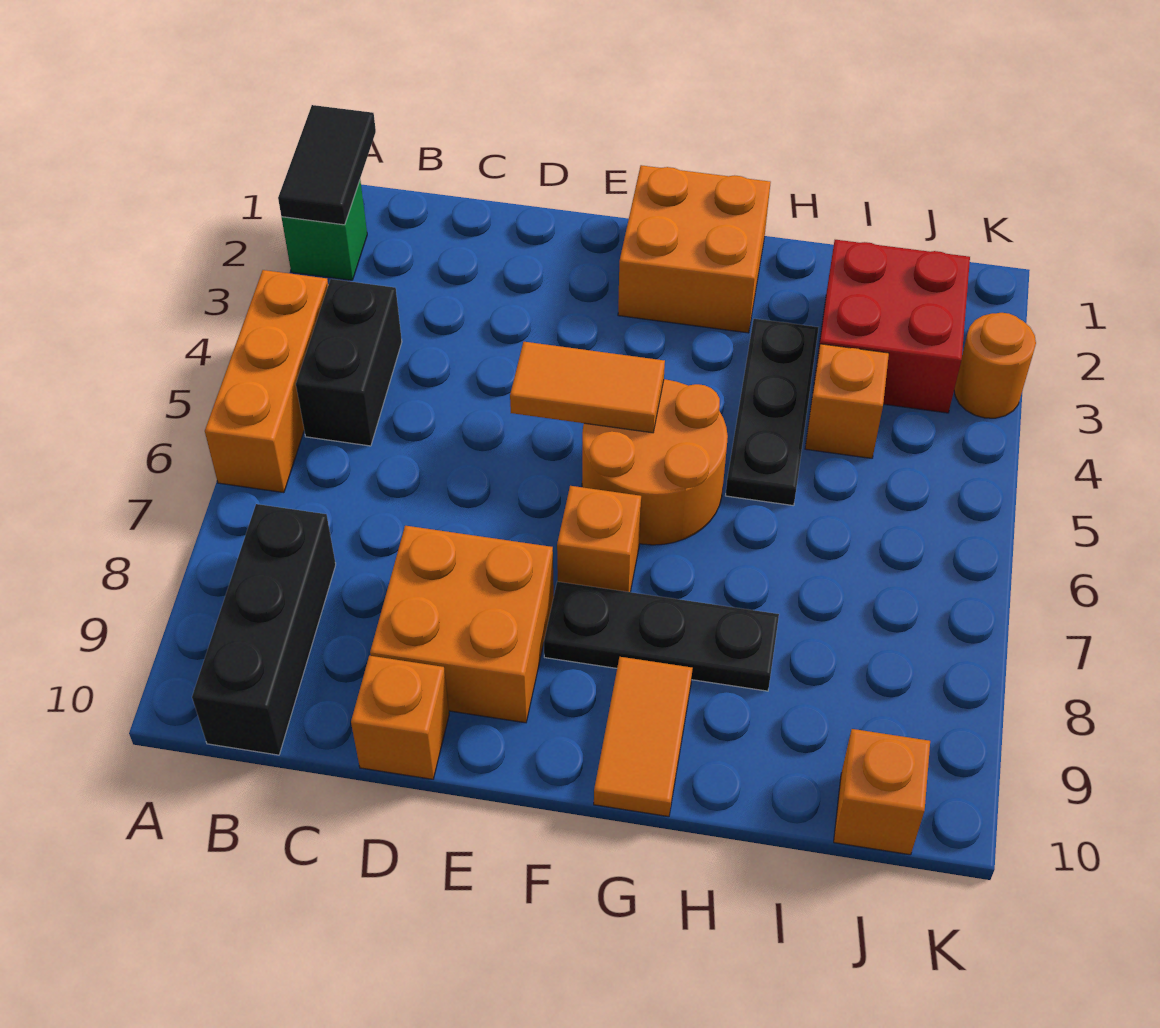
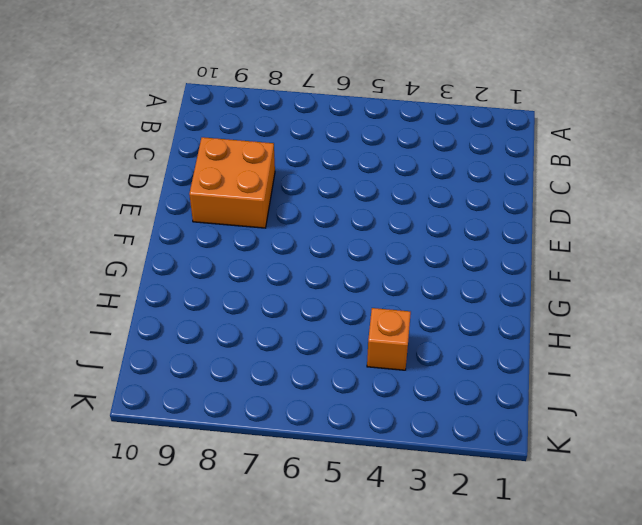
none -> green 1x1 brick [282,181,367,280]
none -> orange 1x3 brick [205,270,328,493]
none -> black 1x2 brick [296,279,402,446]

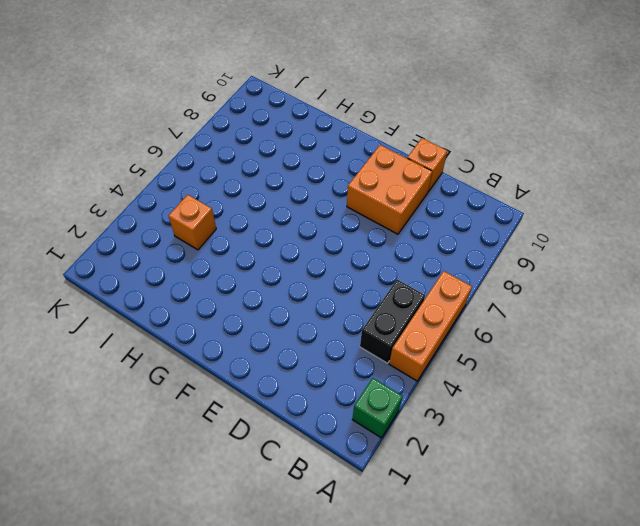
none -> black 1x3 brick [192,504,336,755]
none -> orange 2x2 brick [618,165,771,333]
none -> orange 2x2 round brick [582,379,728,545]

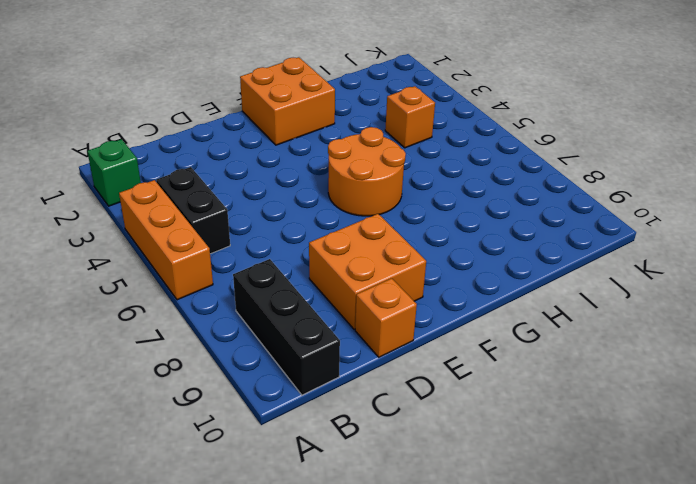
none -> orange 1x1 brick [557,486,641,592]
none -> black 1x3 plate [544,581,779,691]
none -> orange 1x2 tile [594,657,693,817]

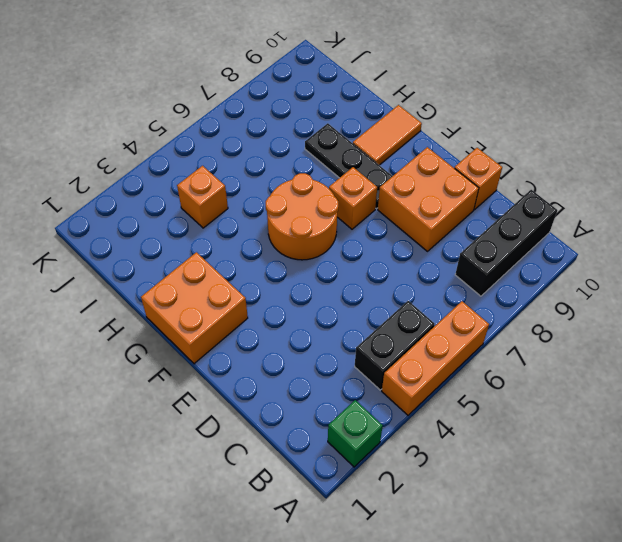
none -> black 1x3 plate [726,319,819,506]
none -> red 2x2 brick [814,240,970,413]
none -> orange 1x1 brick [834,729,930,855]

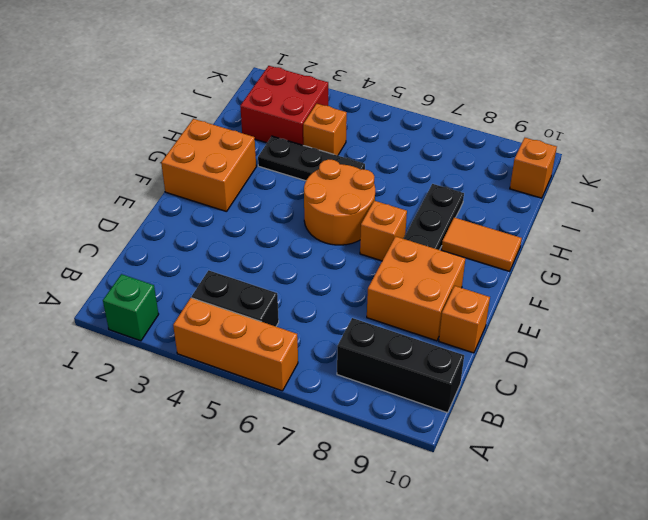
none -> orange 1x1 round brick [954,313,1036,418]
none -> black 1x2 tile [278,105,376,225]
none -> orange 1x2 tile [510,342,665,433]

